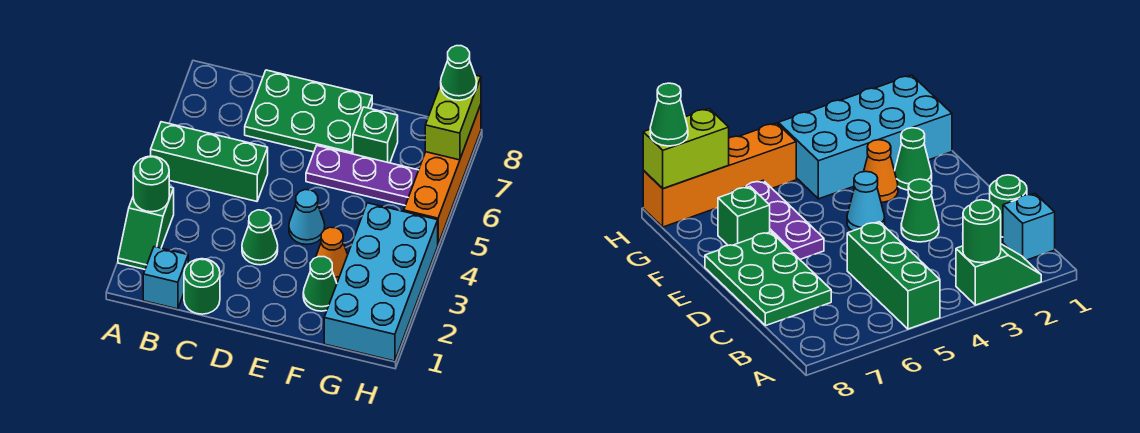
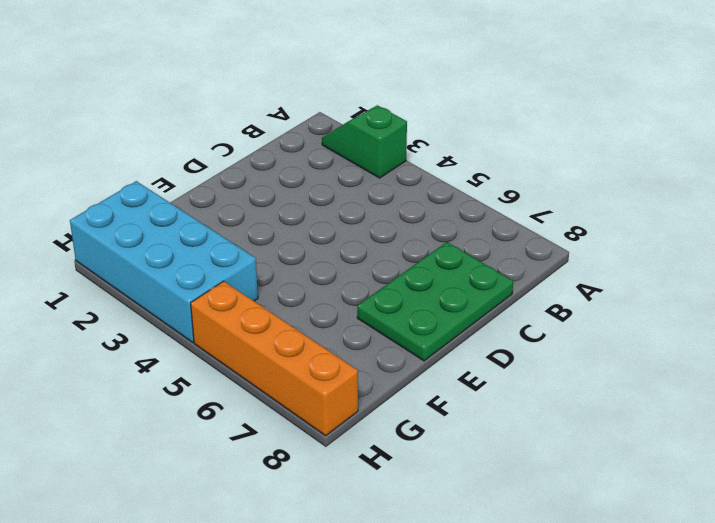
none -> green 1x3 brick [151,122,268,201]
none -> cyan 1x1 brick [143,247,188,309]
none -> green 1x1 round brick [184,259,220,314]

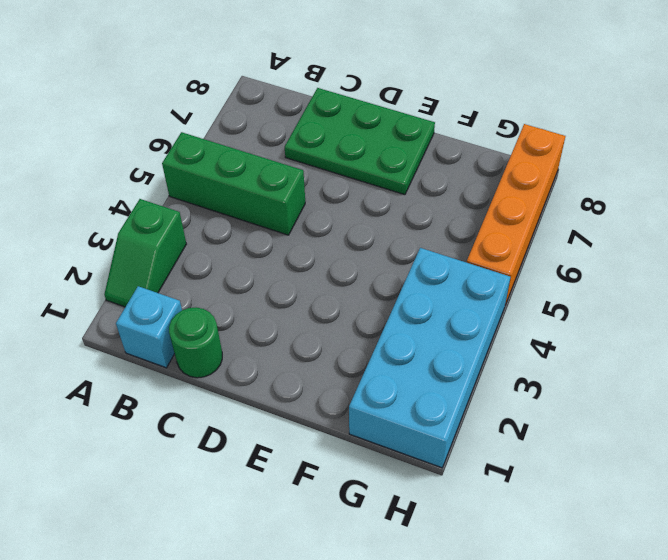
none -> green 1x1 cone [242,210,278,265]
none -> cyan 1x1 cone [289,190,325,244]
none -> purple 1x3 plate [306,146,419,205]

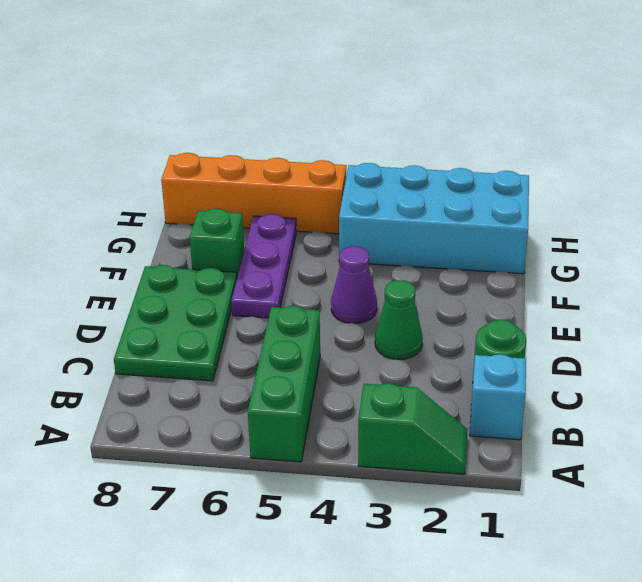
purple 1x1 cone [331,246,377,324] -> cyan 1x1 cone [289,190,325,244]
none -> green 1x1 cone [303,257,337,311]
none -> orange 1x1 cone [316,227,348,282]
none -> green 1x1 round brick [133,156,169,212]

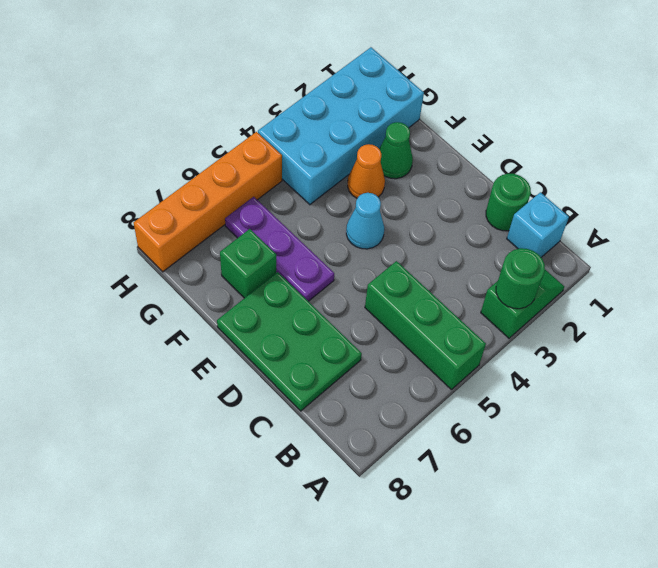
none -> green 1x1 cone [242,210,278,265]
none -> lime 1x2 brick [425,75,481,160]
none -> green 1x1 cone [441,46,477,100]

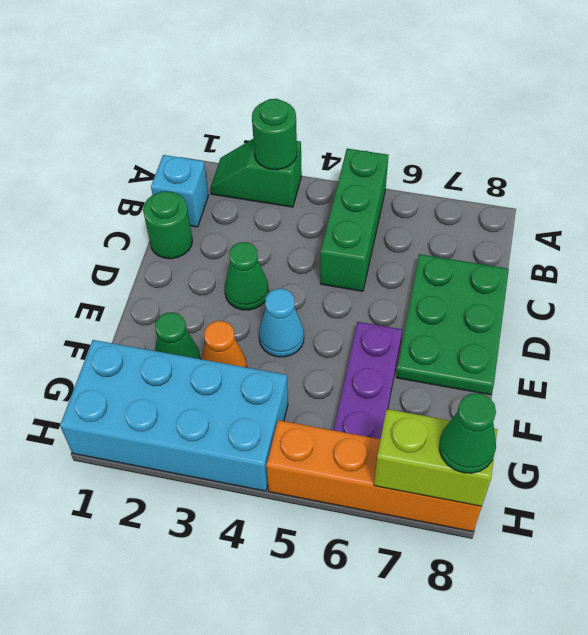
none -> green 1x1 brick [353,107,398,163]

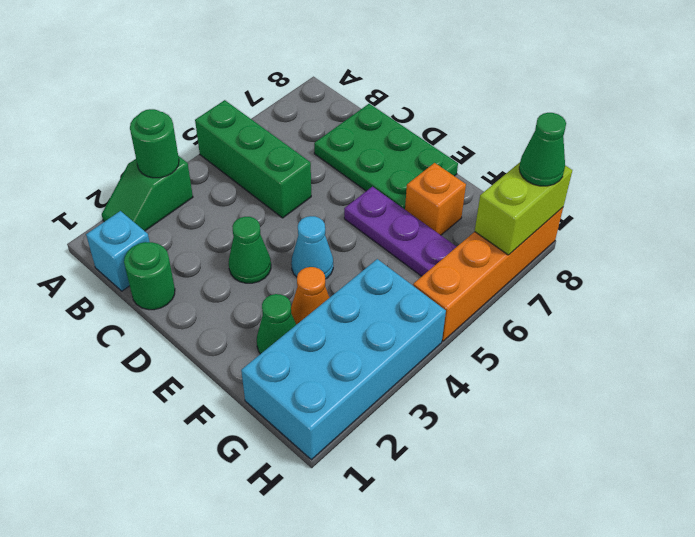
orange 1x1 brick [405,163,466,235] -> green 1x1 brick [353,107,398,163]

